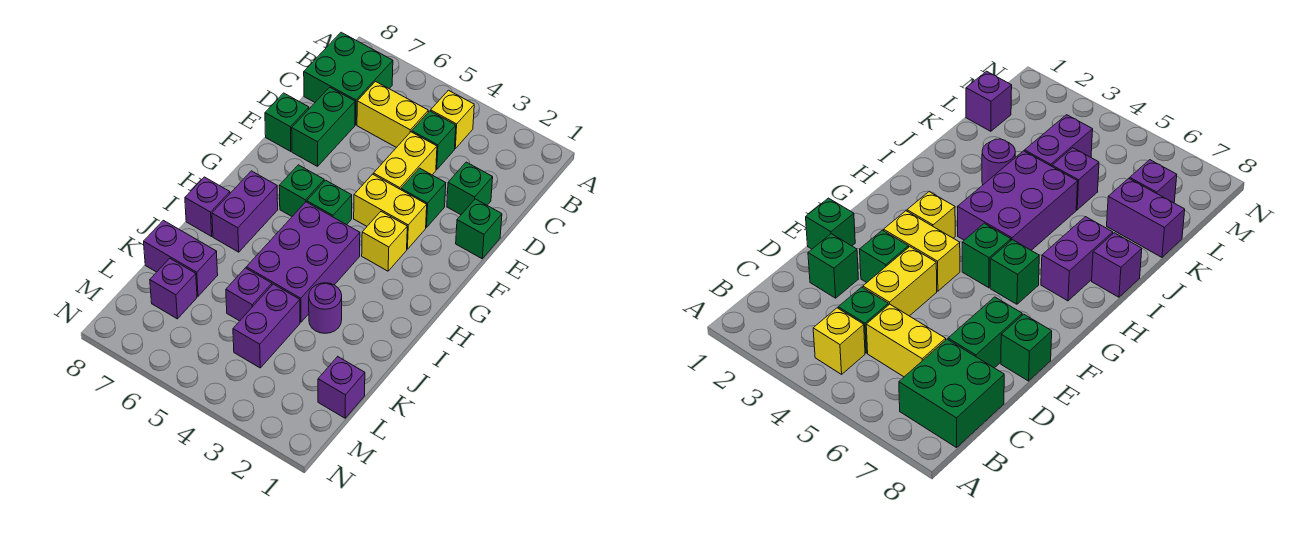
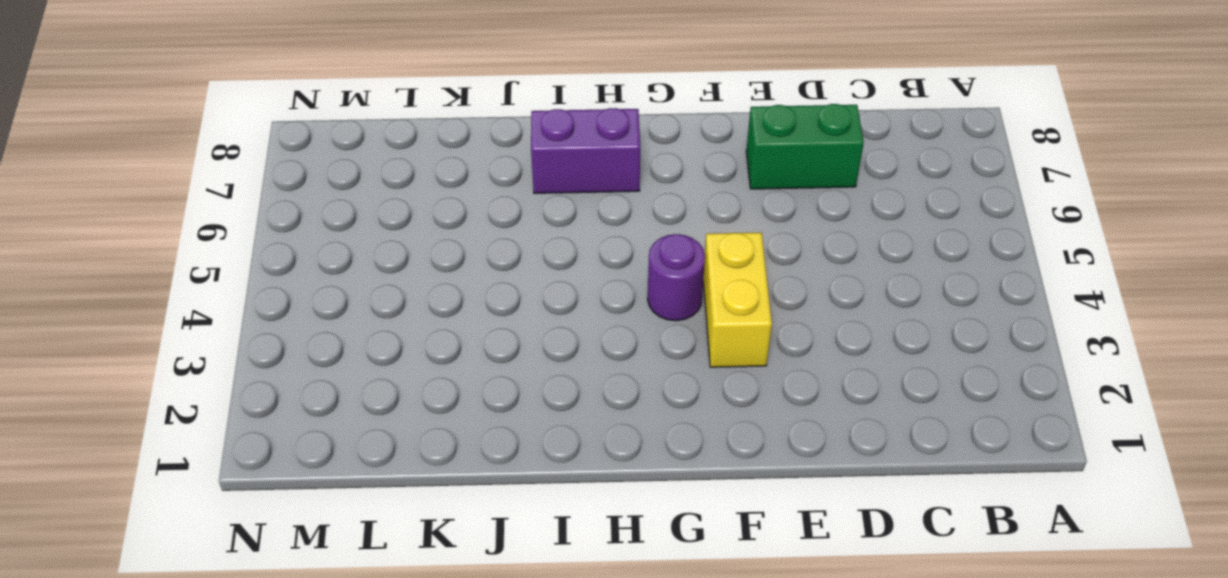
purple 1x1 round brick [648,234,705,321] -> purple 1x1 round brick moved to [309,283,342,333]
none -> yellow 1x1 brick [431,90,474,148]
none -> green 2x2 brick [304,32,393,125]
none -> green 1x1 brick [412,111,456,169]

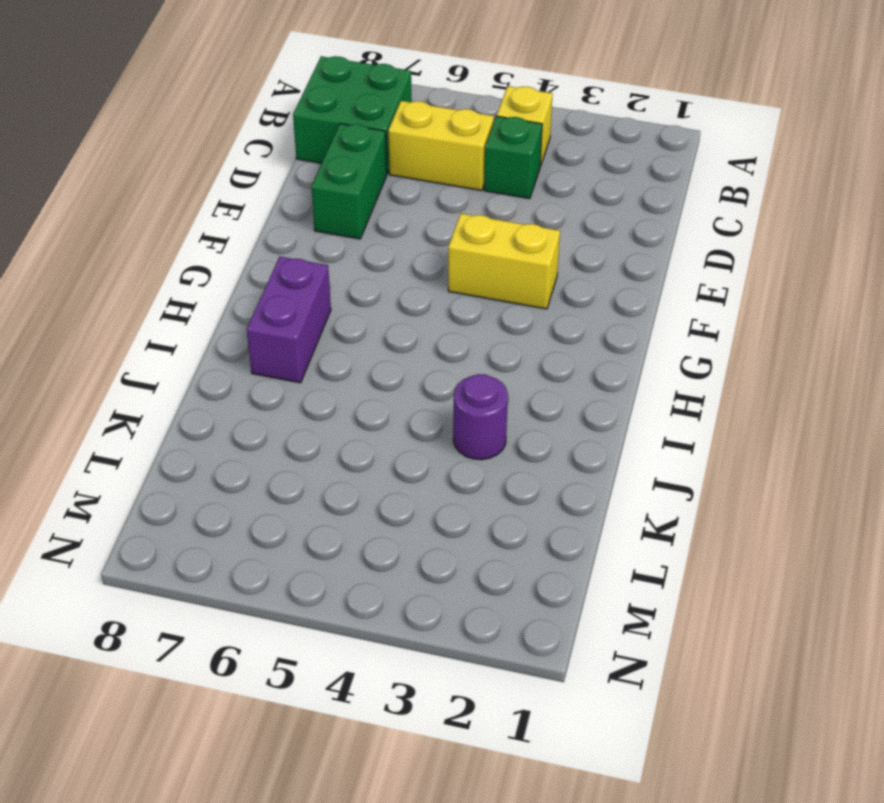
none -> green 1x1 brick [447,162,493,215]
none -> yellow 1x2 brick [373,132,437,190]
none -> green 1x1 brick [456,199,502,259]

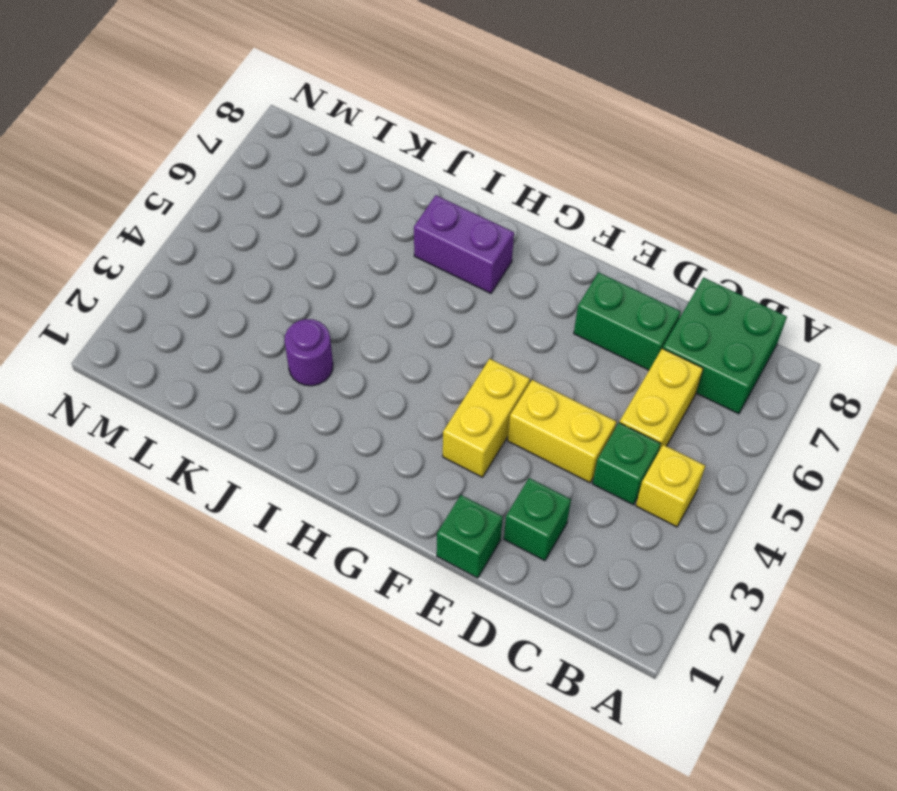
none -> green 1x1 brick [401,168,446,228]
none -> green 1x1 brick [265,93,309,151]
none -> yellow 1x1 brick [362,212,407,271]

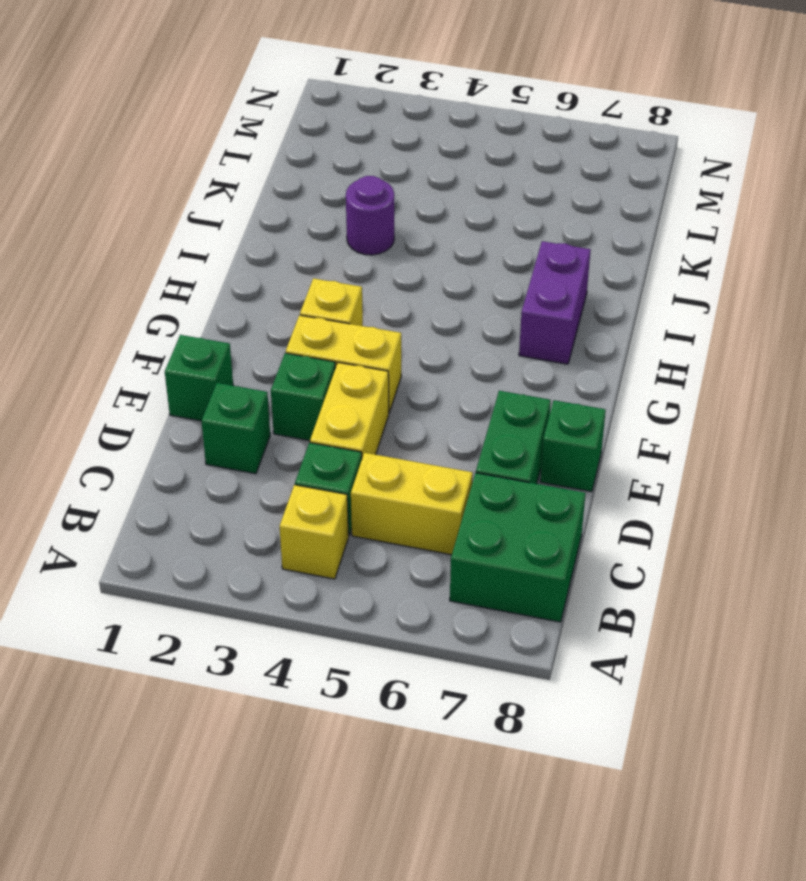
none -> green 1x1 brick [307,180,352,225]
none -> green 1x1 brick [279,165,324,216]
none -> purple 2x3 brick [246,202,360,322]

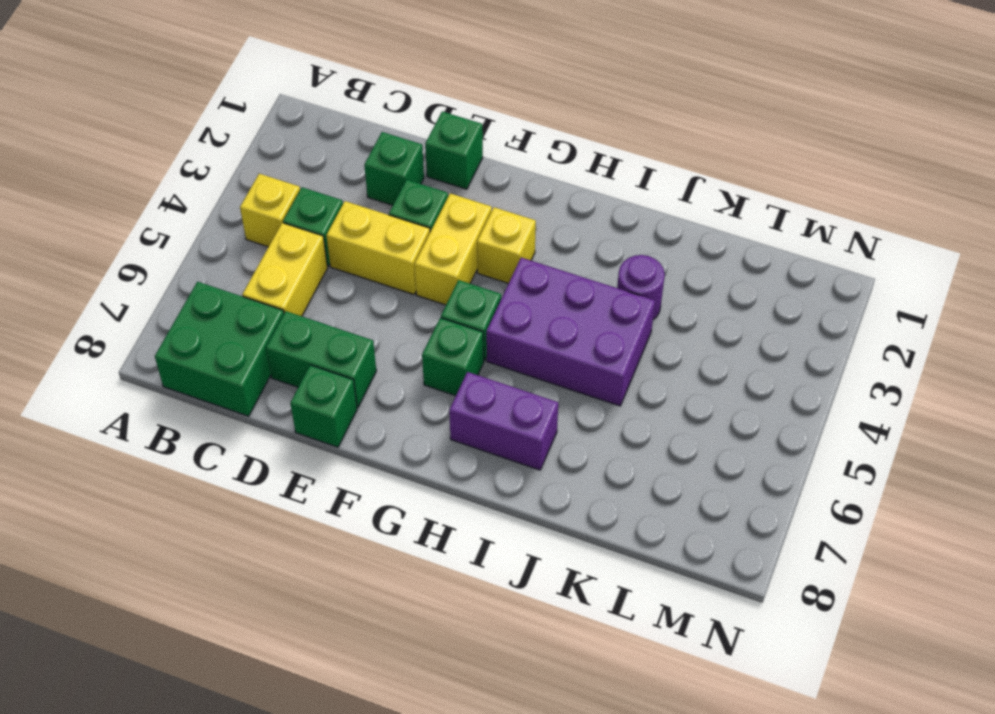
none -> purple 1x1 brick [185,177,230,236]
none -> purple 1x2 brick [233,284,300,368]
none -> purple 1x1 brick [226,268,272,321]

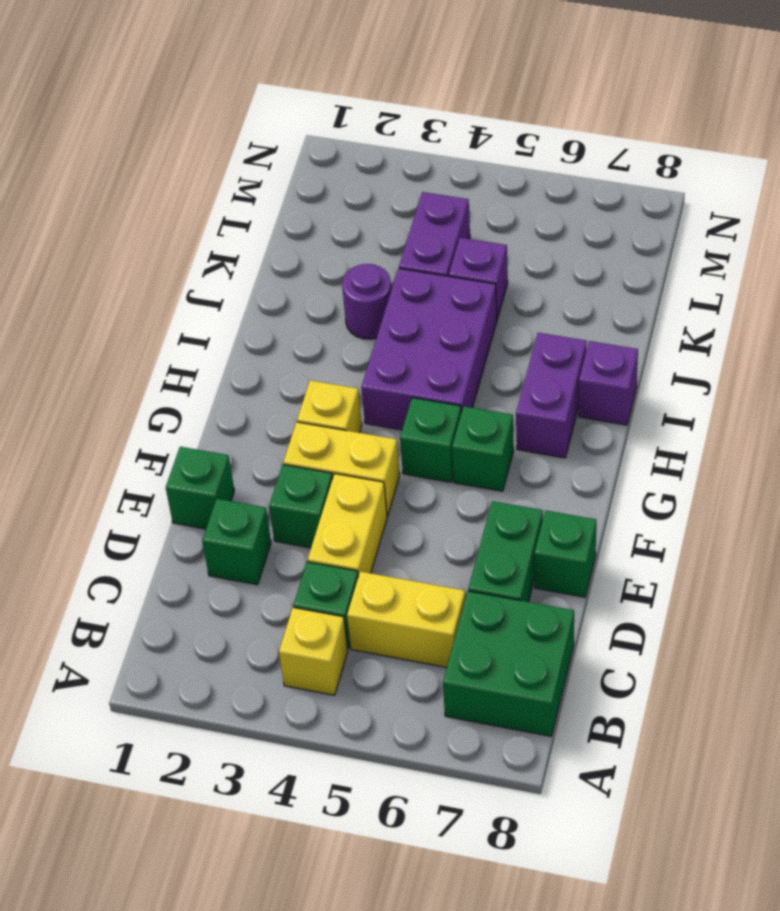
none -> purple 1x2 brick [144,220,218,296]
none -> purple 1x1 brick [318,357,365,418]
none -> purple 1x1 brick [150,258,197,319]

